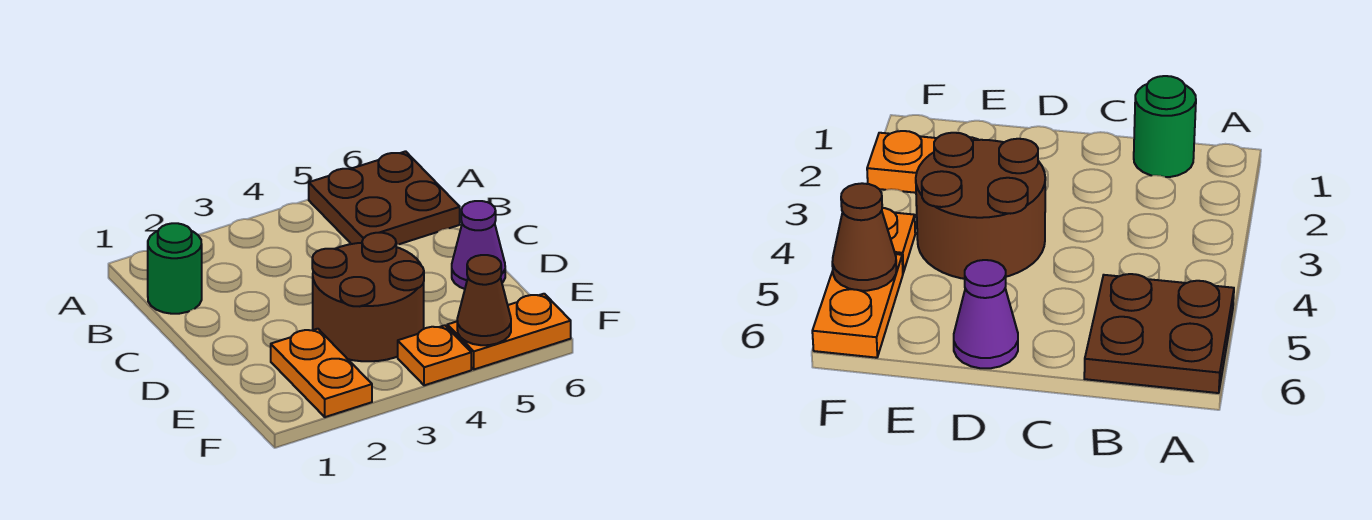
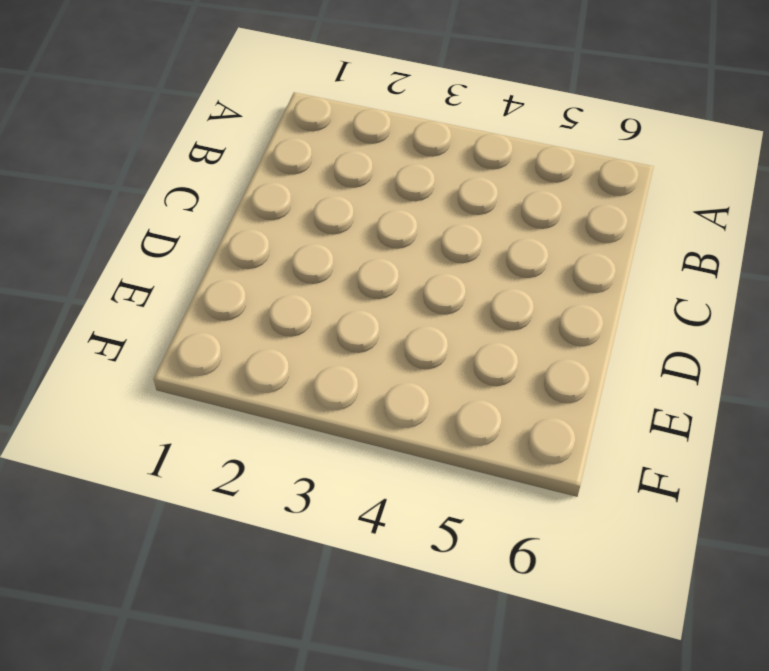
none -> brown 2x2 plate [309,151,460,245]
none -> green 1x1 round brick [148,223,202,314]

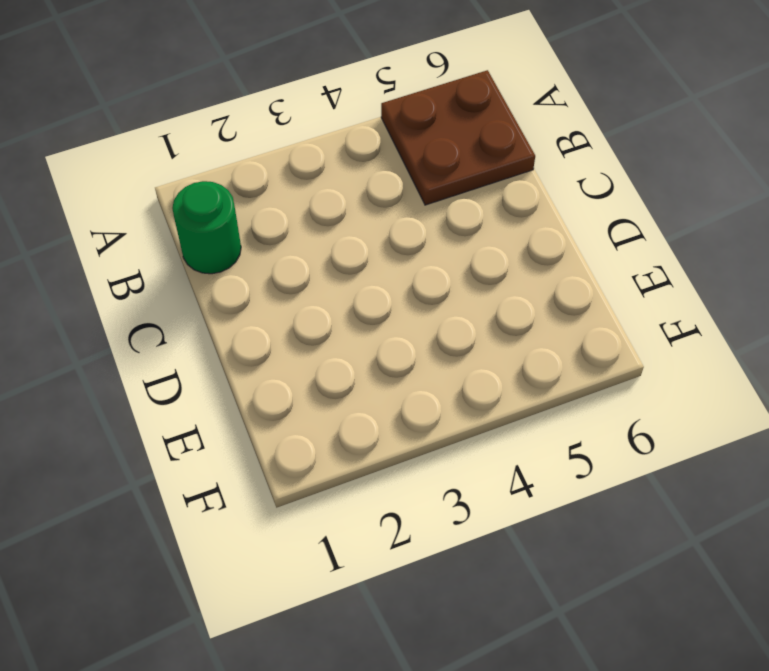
none -> brown 2x2 round brick [312,233,424,361]
none -> purple 1x1 cone [452,201,505,289]

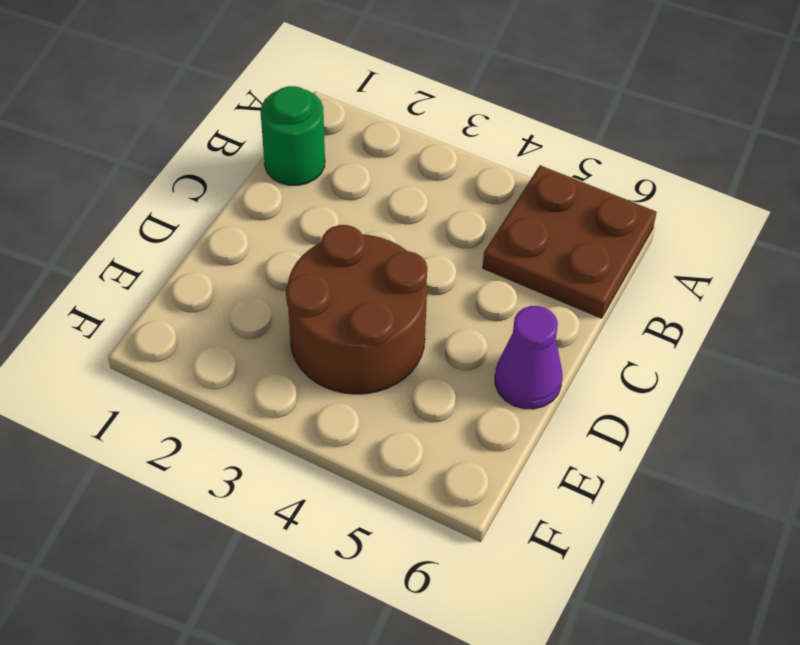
none -> orange 1x2 plate [271,329,372,417]
none -> orange 1x1 plate [398,325,471,385]

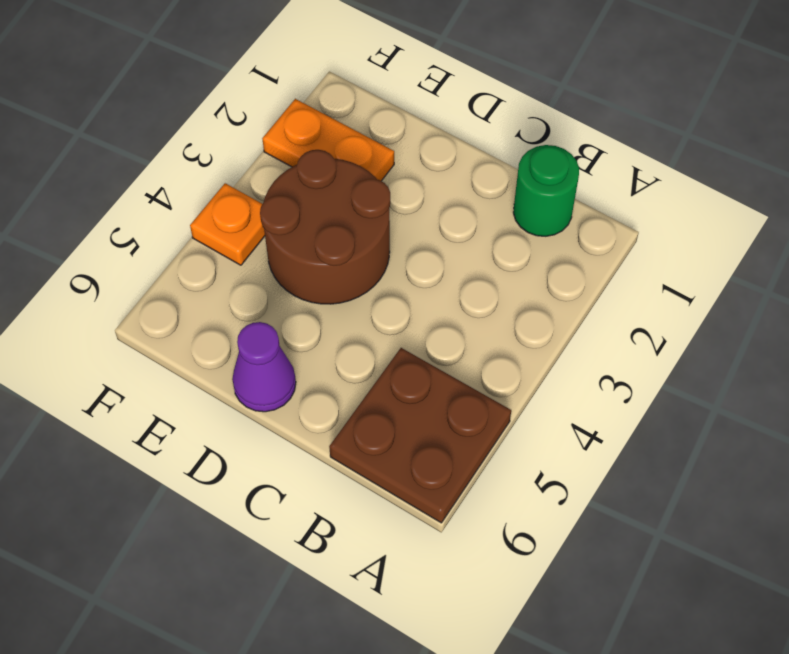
none -> orange 1x2 plate [447,294,571,369]
none -> brown 1x1 cone [457,255,511,345]

